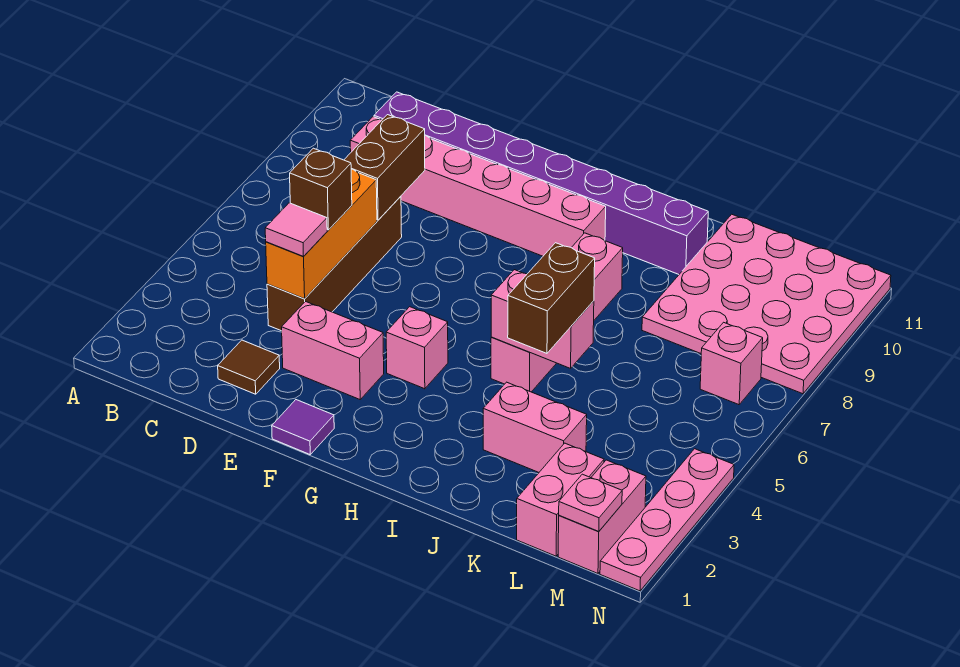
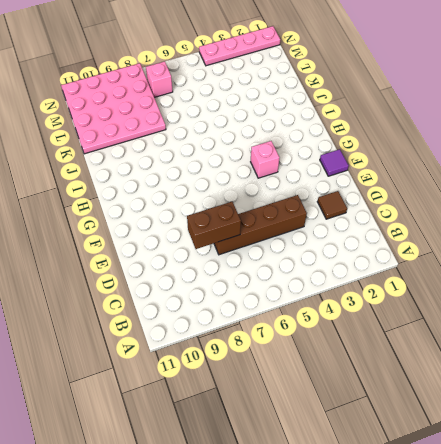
none -> pink 1x6 brick [350,117,606,256]
none -> purple 1x8 brick [374,92,708,274]
none -> pink 1x2 brick [282,302,384,399]

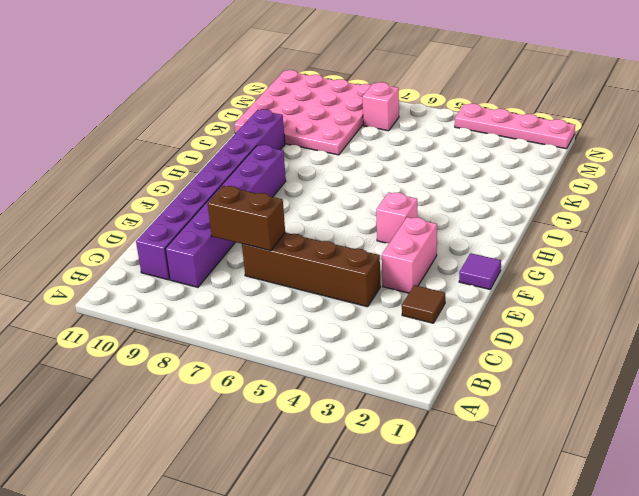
purple 1x6 brick [165,145,286,287] -> pink 1x6 brick [350,117,606,256]
none -> pink 1x4 brick [491,233,623,392]
none -> pink 1x2 brick [483,382,587,472]
none -> pink 1x2 brick [517,443,604,556]

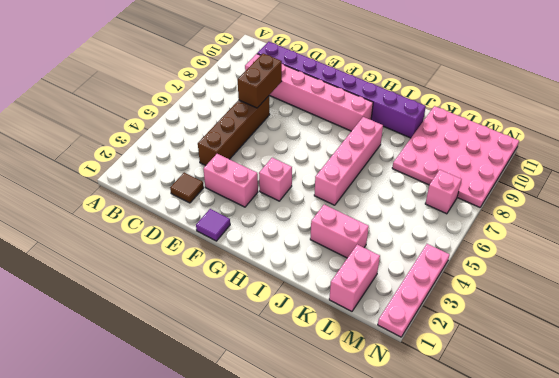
none -> pink 1x2 brick [558,460,646,573]
none -> orange 1x3 brick [266,169,377,299]
none -> pink 1x2 brick [491,270,594,368]

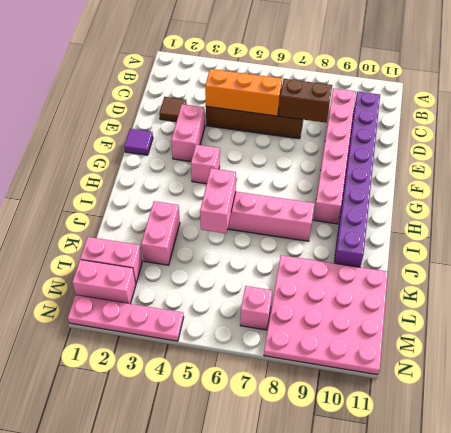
none -> pink 1x1 plate [559,474,622,531]
none -> pink 1x1 tile [265,203,327,256]
none -> brown 1x1 brick [290,148,352,230]

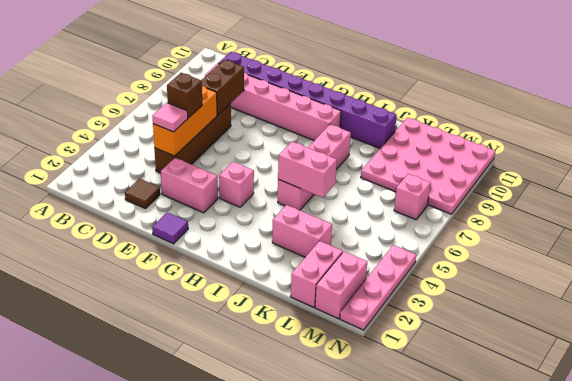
none -> pink 1x1 plate [559,474,622,531]
none -> brown 1x2 brick [508,243,595,353]

